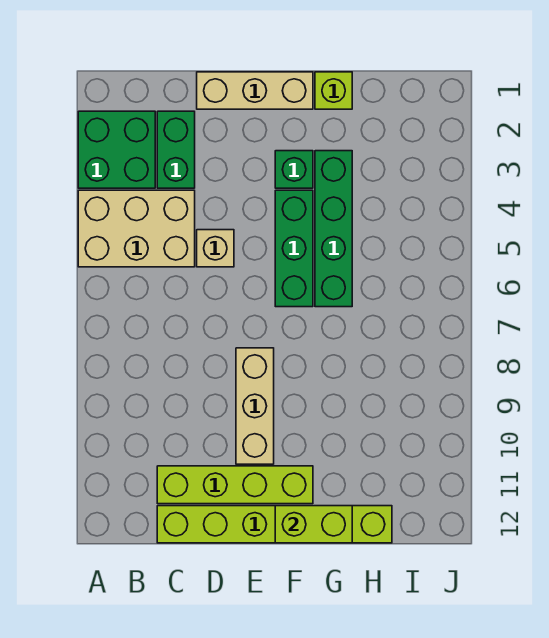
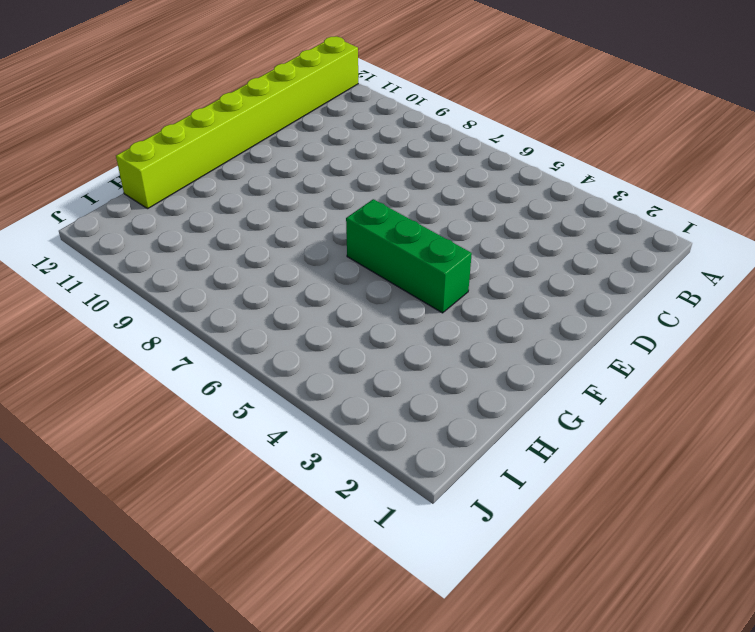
lime 1x8 brick [116,36,358,209] -> lime 1x6 brick [157,506,392,543]
none -> green 2x2 brick [78,111,155,188]
none -> tan 2x3 brick [78,190,195,267]
none -> green 1x2 brick [157,111,195,188]

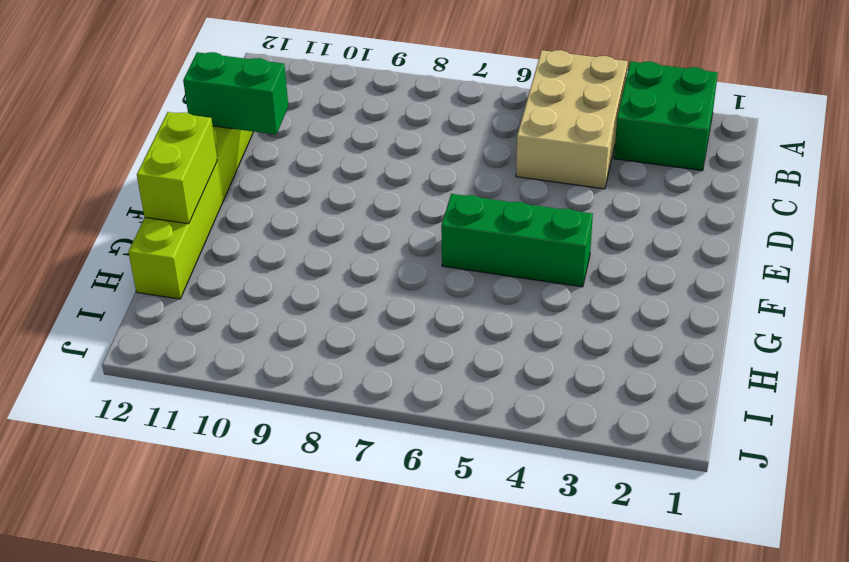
green 1x2 brick [183,52,288,135] -> green 1x2 brick moved to [157,111,195,188]
none -> lime 1x4 brick [157,466,313,504]
none -> tan 1x3 brick [197,72,313,109]
none -> tan 1x1 brick [197,230,234,267]

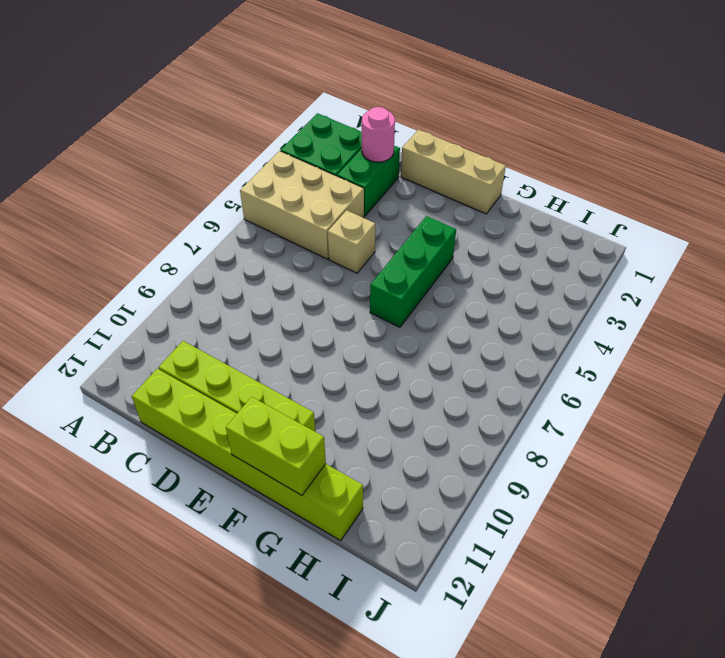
pink 1x1 round brick [362,107,395,162] -> none
none -> tan 1x3 brick [236,348,274,464]
none -> green 1x1 brick [275,151,313,188]
none -> lime 1x1 brick [315,72,352,109]

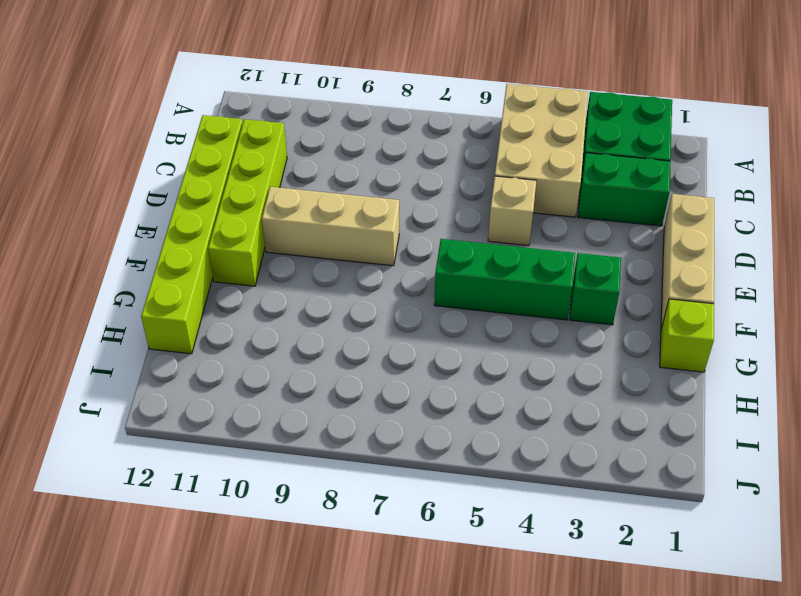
none -> green 1x4 brick [315,151,352,307]
none -> lime 1x2 brick [275,506,352,543]

